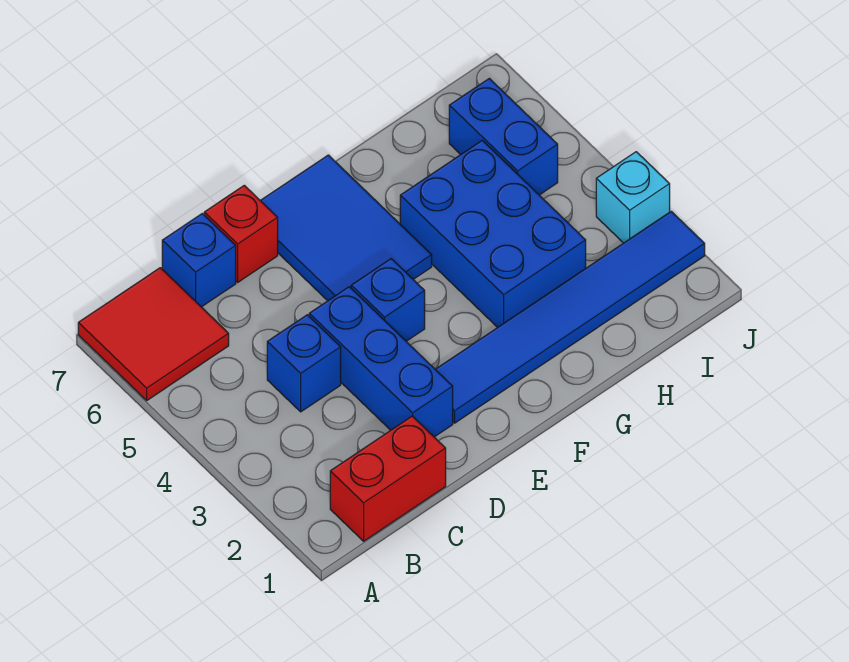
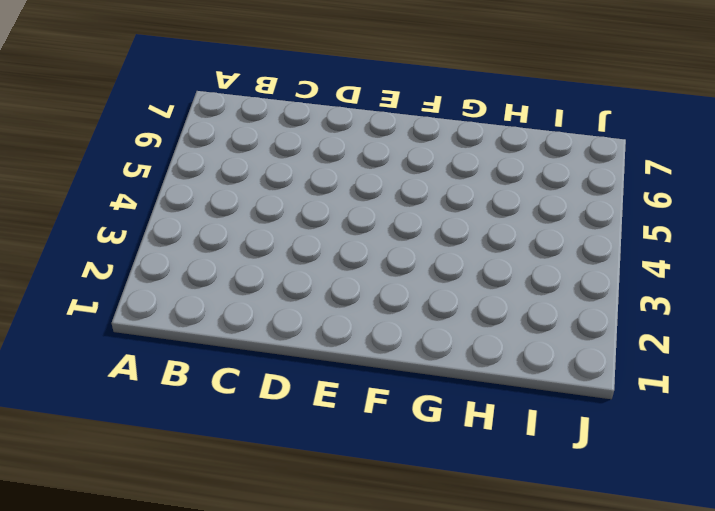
none -> red 2x2 tile [78,268,229,400]
none -> red 1x2 brick [330,416,446,541]
none -> blue 1x1 brick [267,315,341,412]

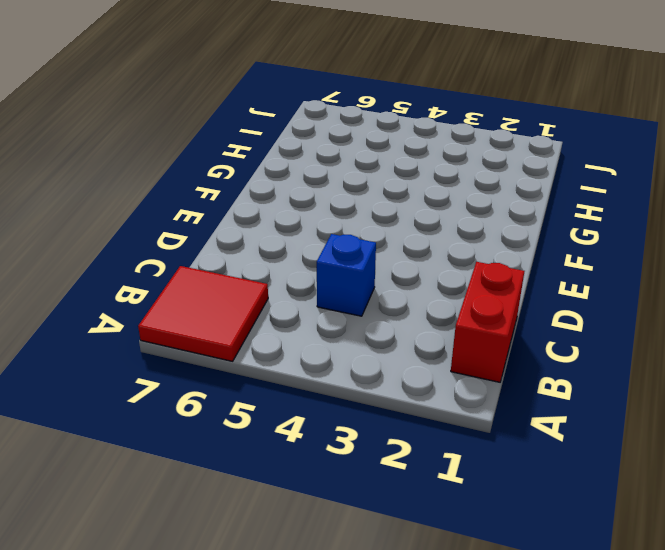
none -> blue 1x1 brick [162,213,236,307]
none -> blue 1x3 brick [309,287,453,437]
none -> red 1x1 brick [204,185,278,282]

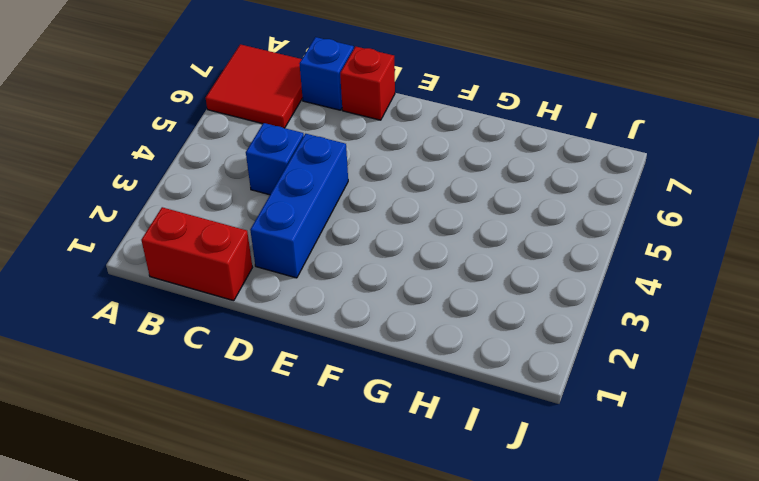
none -> blue 1x6 tile [435,211,705,423]
none -> blue 1x1 brick [351,259,425,341]
none -> blue 2x3 tile [260,155,432,301]

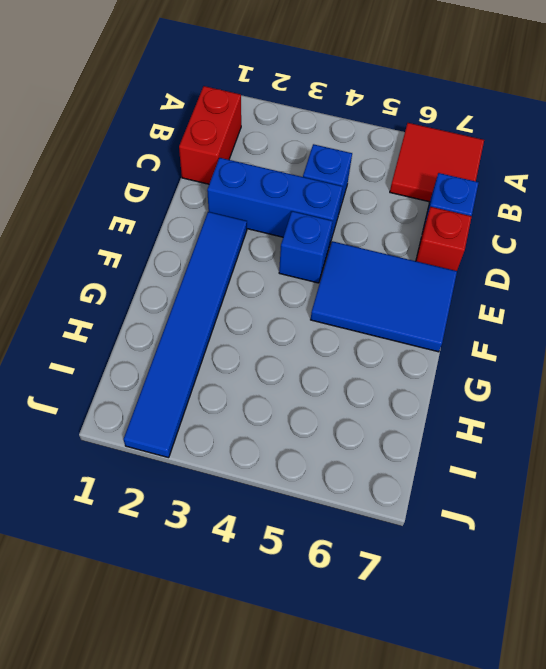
none -> blue 2x3 brick [400,140,586,328]
none -> blue 1x2 brick [449,78,558,195]
none -> cyan 1x1 brick [596,152,670,243]

